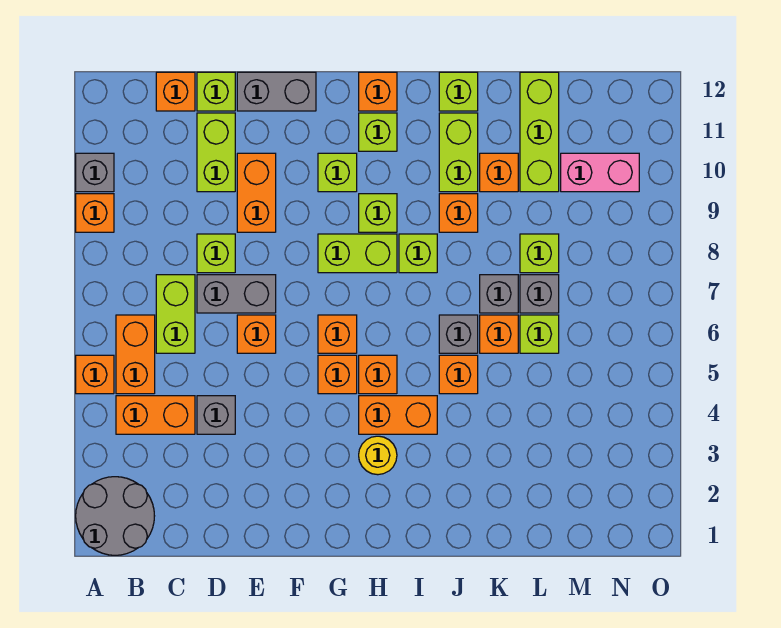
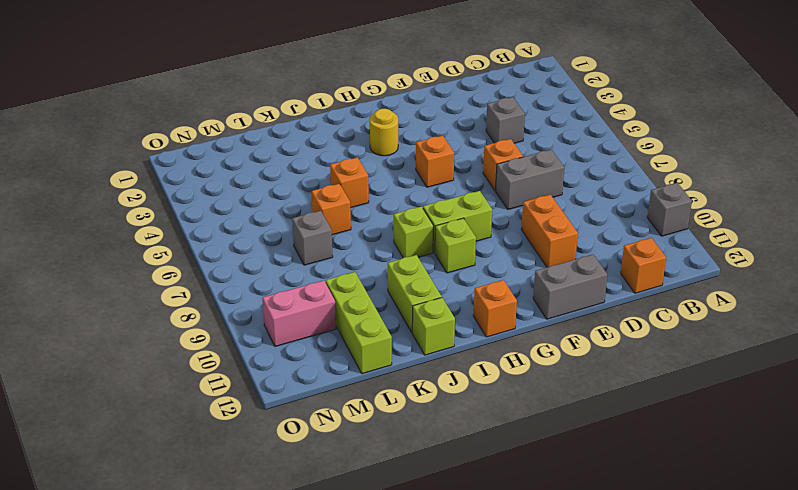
none -> grey 2x2 round brick [76,477,154,555]
none -> orange 1x1 brick [76,355,114,394]
none -> orange 1x1 brick [76,194,114,232]
none -> orange 1x2 brick [116,396,195,434]

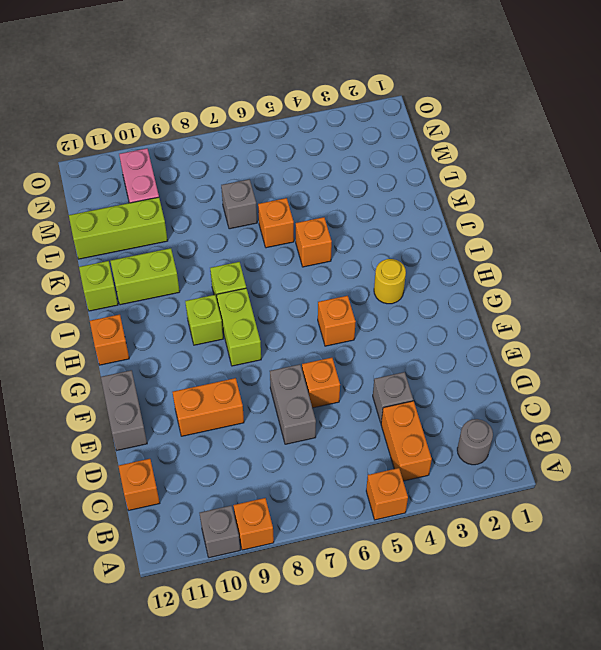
grey 1x1 round brick [457,419,493,465] -> grey 2x2 round brick [76,477,154,555]
none -> orange 1x2 brick [116,315,155,394]
none -> lime 1x2 brick [156,275,195,353]
none -> lime 1x1 brick [197,234,235,273]
none -> lime 1x2 brick [197,113,235,192]

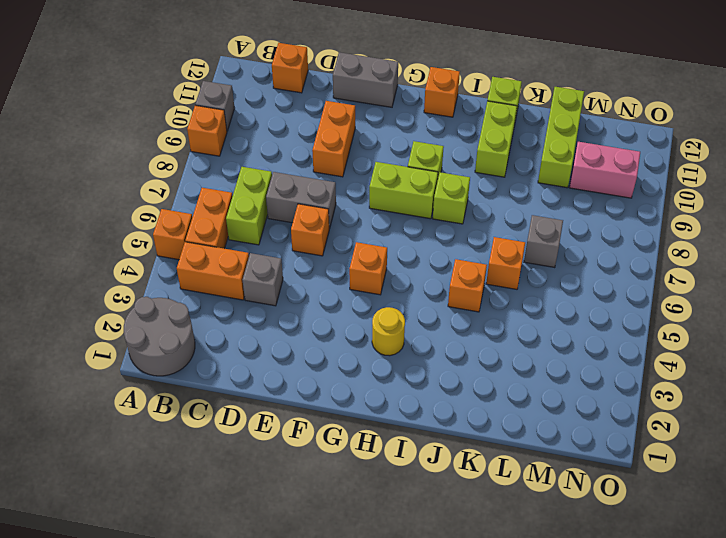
none -> lime 1x1 brick [197,234,235,273]
none -> lime 1x2 brick [197,113,235,192]
none -> lime 1x1 brick [197,72,235,111]
none -> orange 1x1 brick [318,315,357,353]

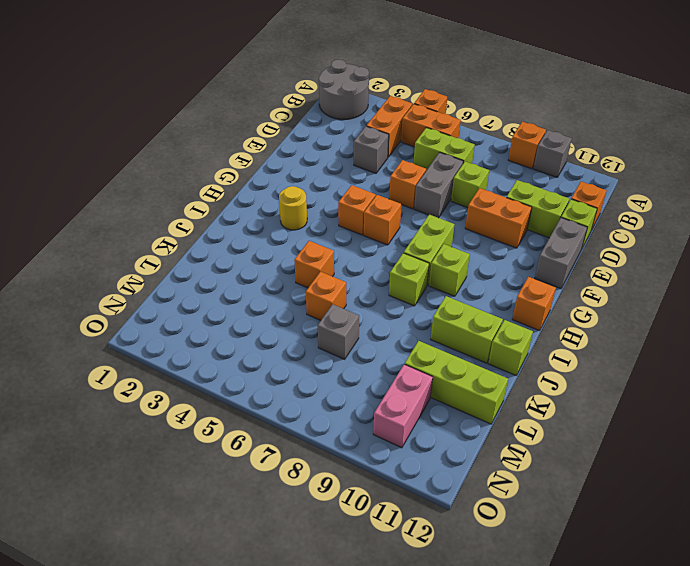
none -> lime 1x1 brick [318,153,357,192]
none -> orange 1x2 brick [359,396,437,434]
none -> orange 1x1 brick [359,355,397,394]
none -> lime 1x1 brick [359,113,397,151]

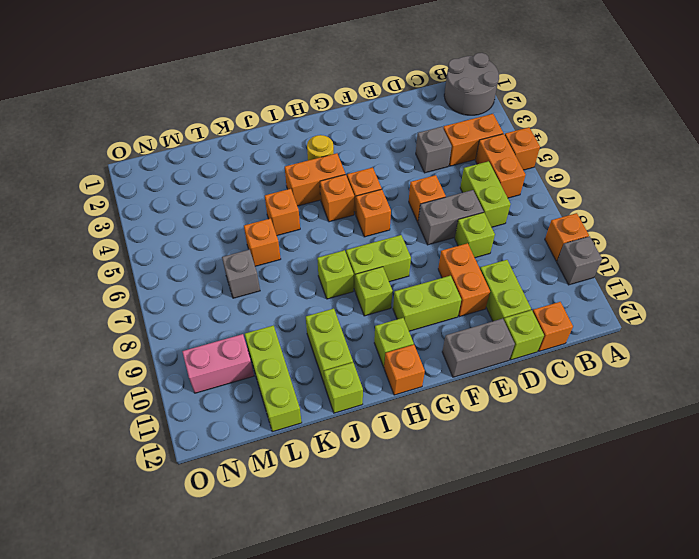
lime 1x2 brick [393,276,461,331] -> lime 1x1 brick [318,153,357,192]
none -> grey 1x1 brick [439,315,478,353]
none -> orange 1x1 brick [439,194,478,232]
none -> grey 1x1 brick [480,275,518,313]
none -> orange 1x1 brick [480,153,518,192]

